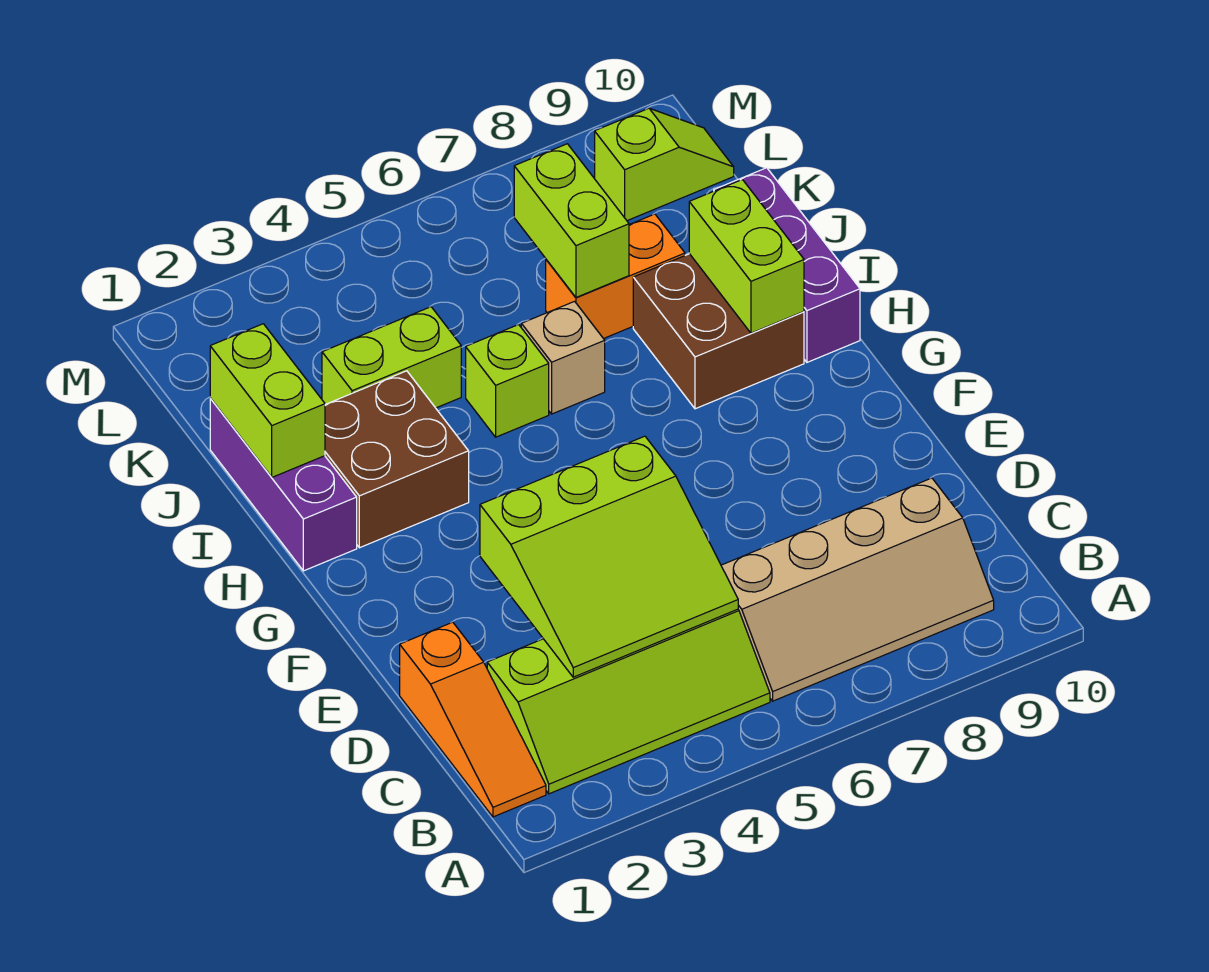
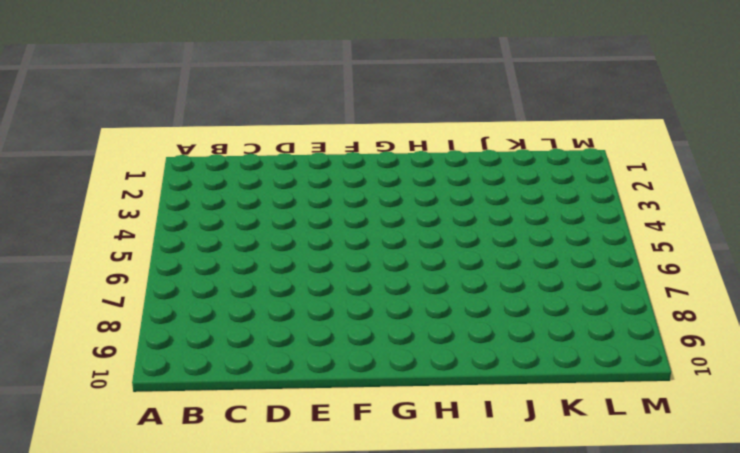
none -> orange 1x3 slope [400,622,546,817]
none -> lime 2x4 slope [487,609,770,794]
none -> tan 2x4 slope [721,478,994,701]

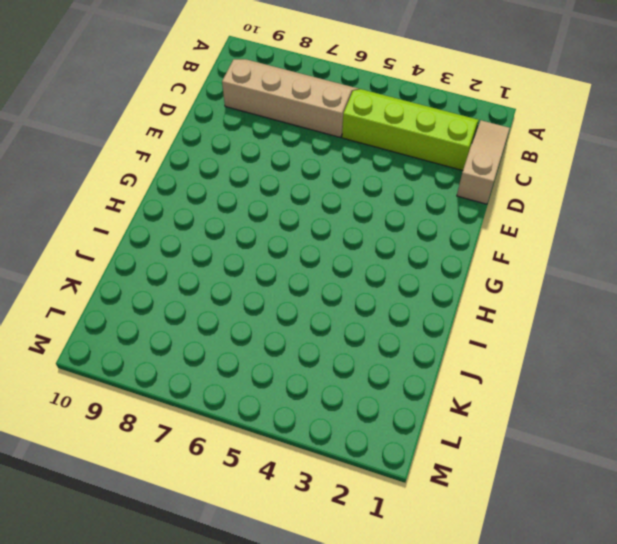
tan 1x3 slope [457,120,510,204] -> orange 1x3 slope [400,622,546,817]
none -> purple 1x3 brick [210,398,357,571]
none -> brown 2x2 brick [325,371,469,548]
none -> brown 2x2 brick [633,254,804,409]

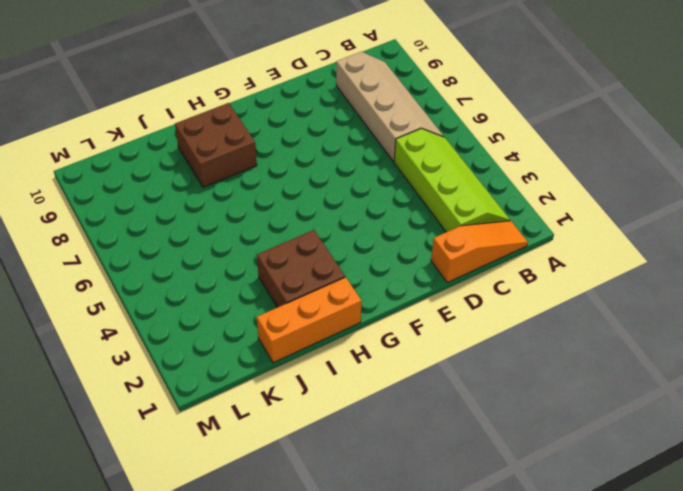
orange 1x3 brick [257,277,362,363] -> purple 1x3 brick [210,398,357,571]
none -> purple 1x3 brick [714,168,860,362]
none -> lime 1x1 brick [466,325,549,437]
none -> tan 1x1 brick [521,301,605,414]

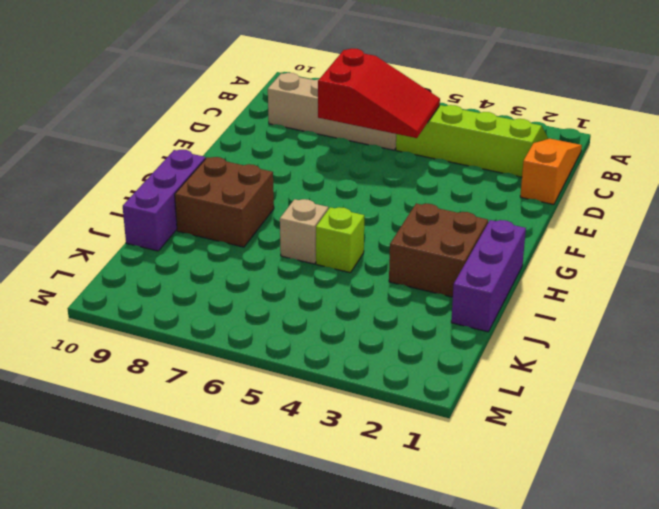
red 2x3 slope [318,49,440,138] -> lime 3x3 slope [480,436,738,677]
none -> lime 1x2 brick [322,307,461,408]
none -> orange 1x2 brick [546,214,685,339]
none -> lime 1x2 slope [595,108,734,221]

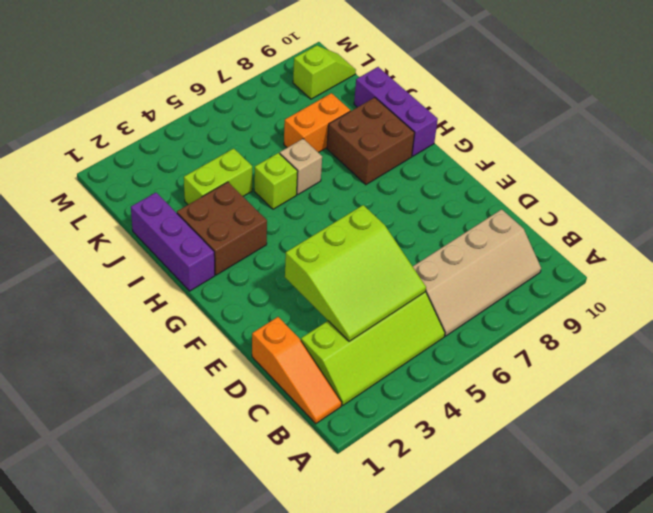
none -> lime 1x2 brick [689,180,804,333]
none -> lime 1x2 brick [210,324,325,477]
none -> lime 1x2 brick [514,144,629,297]

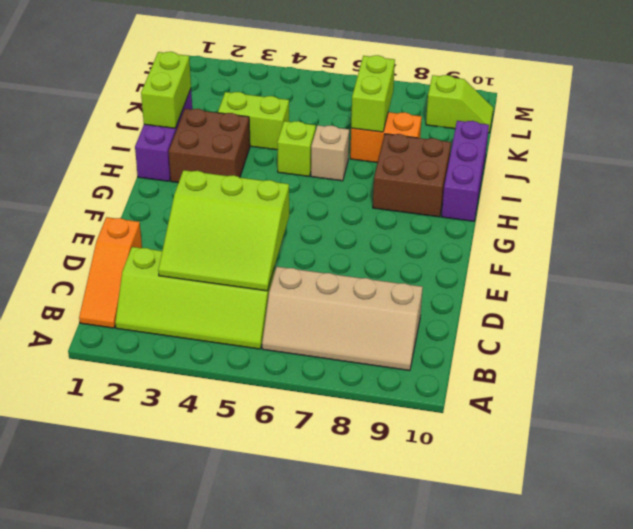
none -> lime 1x2 brick [689,180,804,333]

